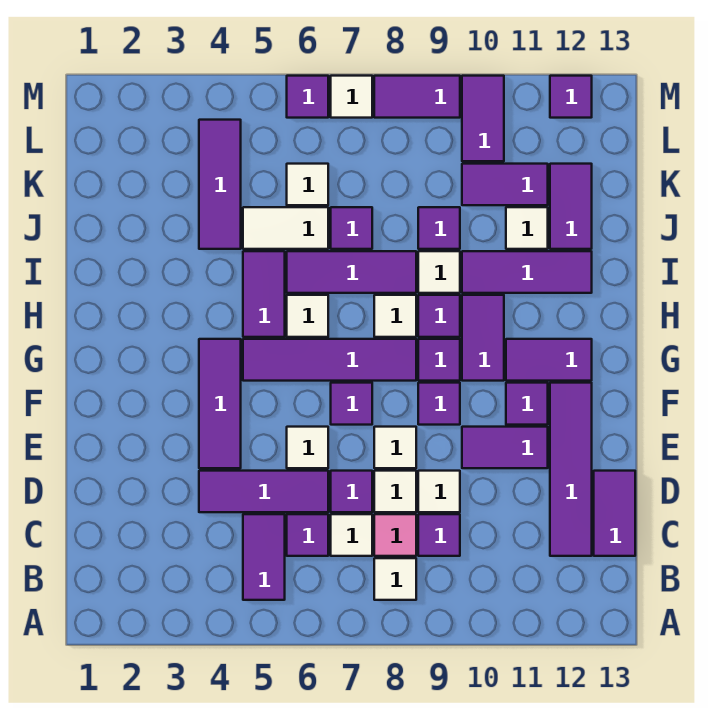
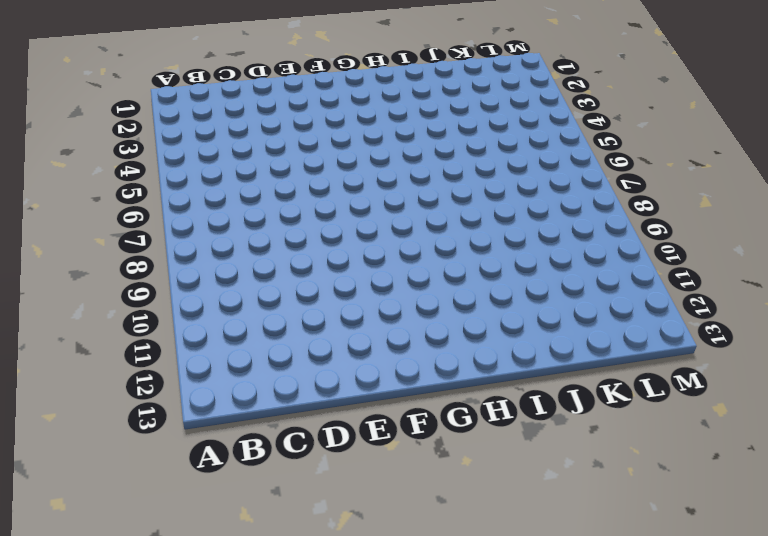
none -> purple 1x2 tile [243,514,285,600]
none -> white 1x1 tile [374,558,416,600]
none -> purple 1x1 tile [287,514,328,556]
none -> white 1x1 tile [331,514,372,556]

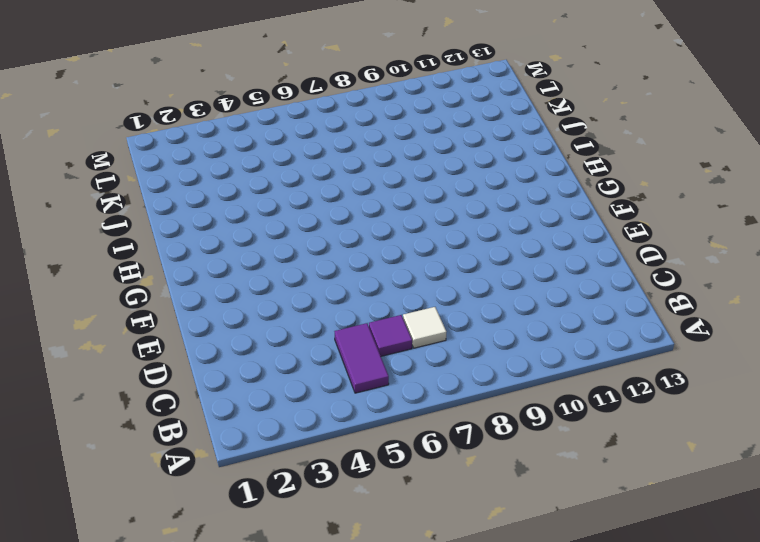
none -> white 1x1 tile [374,558,416,600]
none -> pink 1x1 tile [374,514,416,556]
none -> purple 1x1 tile [418,514,460,556]
none -> purple 1x4 tile [550,383,592,556]

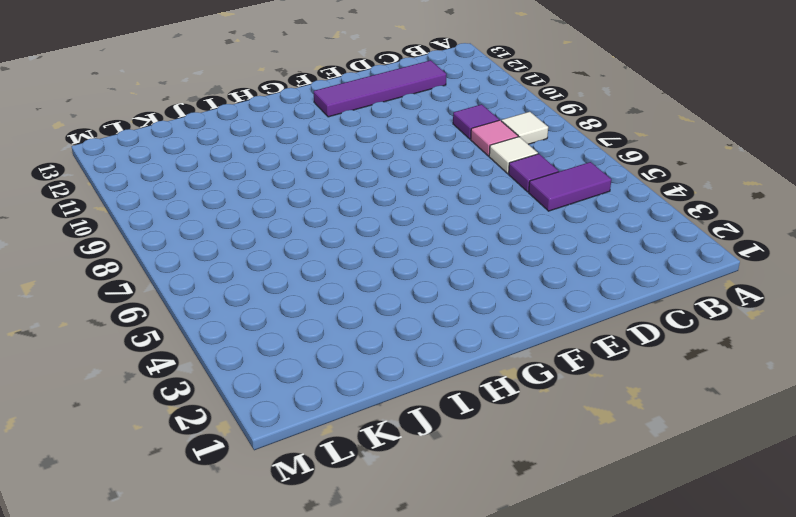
none -> purple 1x2 tile [594,471,635,556]
none -> purple 1x3 tile [199,471,328,512]
none -> purple 1x1 tile [331,471,372,512]
none -> white 1x1 tile [374,471,416,512]

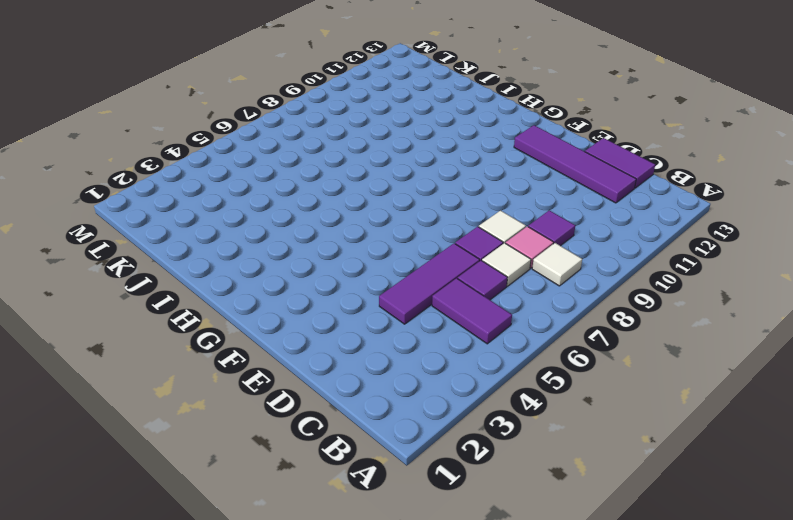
none -> white 1x1 tile [418,471,460,512]
none -> purple 1x3 tile [199,339,241,468]
none -> white 1x1 tile [287,427,328,468]
none -> white 1x1 tile [374,427,416,468]

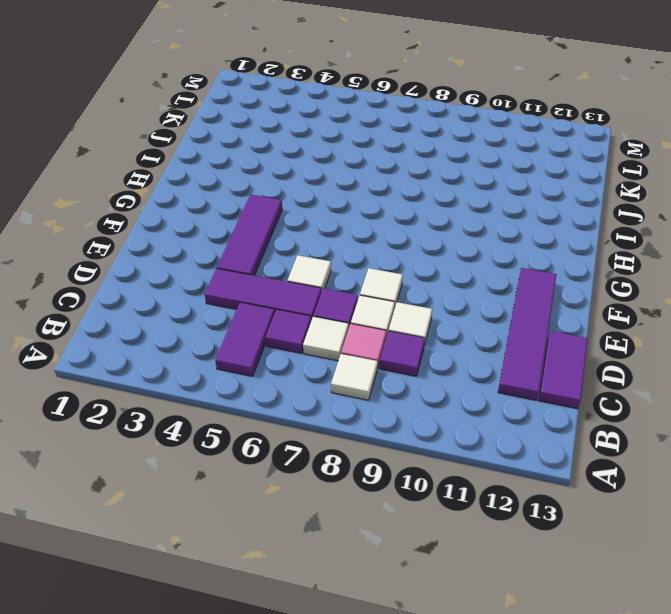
none -> purple 1x2 tile [462,427,548,468]
none -> purple 1x1 tile [331,383,372,425]
none -> purple 1x1 tile [418,383,460,425]
none -> purple 1x1 tile [506,383,548,425]

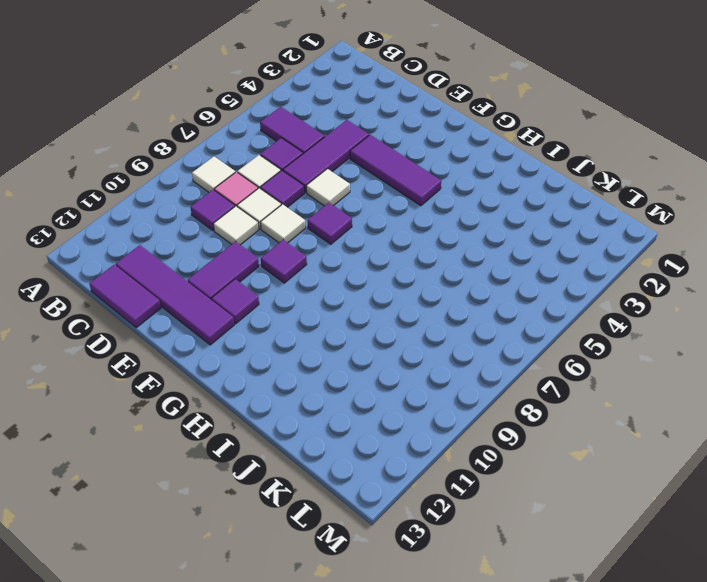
none -> purple 1x4 tile [243,339,416,381]
none -> purple 1x1 tile [418,339,460,381]
none -> purple 1x2 tile [462,295,504,381]
none -> purple 1x2 tile [506,339,592,381]

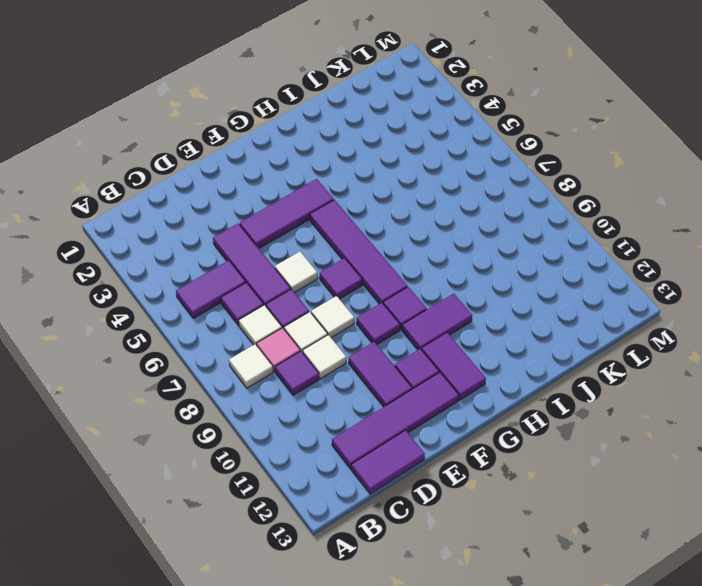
none -> purple 1x2 tile [243,251,285,337]
none -> white 1x1 tile [287,295,328,337]
none -> white 1x1 tile [374,295,416,337]
none -> purple 1x1 tile [418,295,460,337]

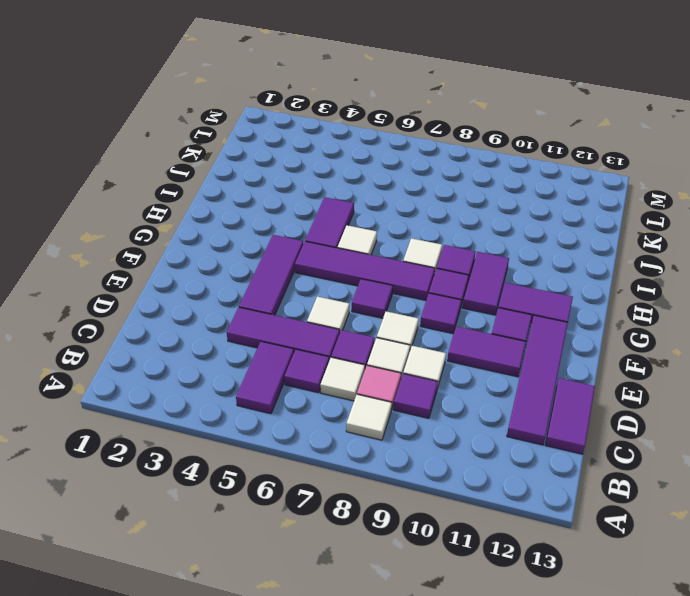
none -> purple 1x3 tile [287,251,416,293]
none -> white 1x1 tile [418,251,460,293]
none -> purple 1x3 tile [462,251,592,293]
none -> purple 1x3 tile [199,120,241,249]

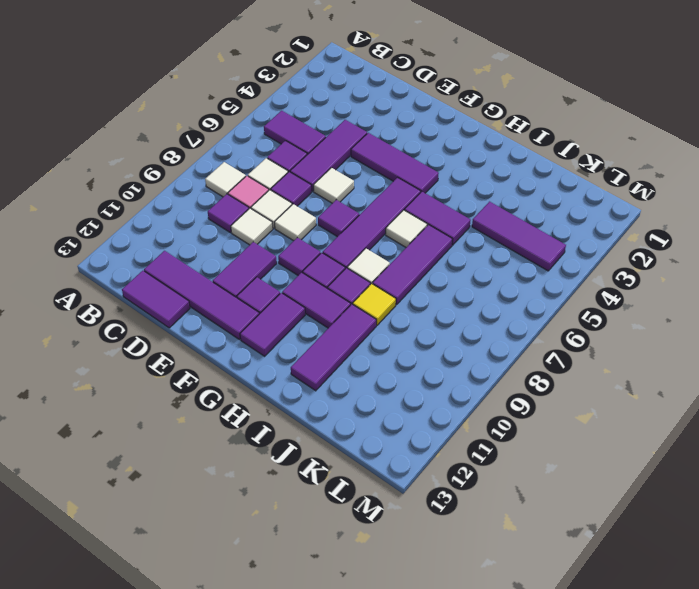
yellow 1x1 tile [353,283,396,325] -> white 1x1 tile [418,251,460,293]
none -> white 1x2 tile [243,207,328,249]
none -> purple 1x1 tile [331,207,372,249]
none -> purple 1x1 tile [418,207,460,249]
none -> white 1x1 tile [506,207,548,249]

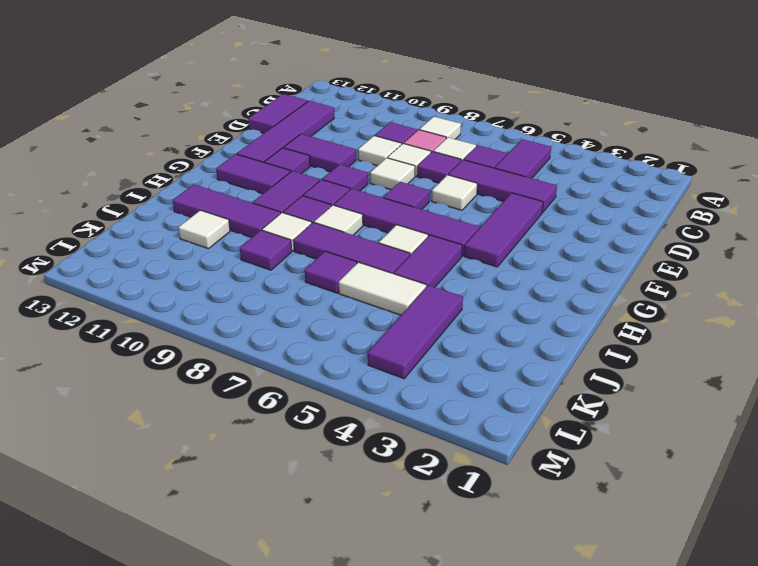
none -> purple 1x2 tile [550,164,592,249]
none -> white 1x1 tile [287,164,328,205]
none -> purple 1x2 tile [462,164,548,205]
none -> purple 1x2 tile [462,76,504,161]

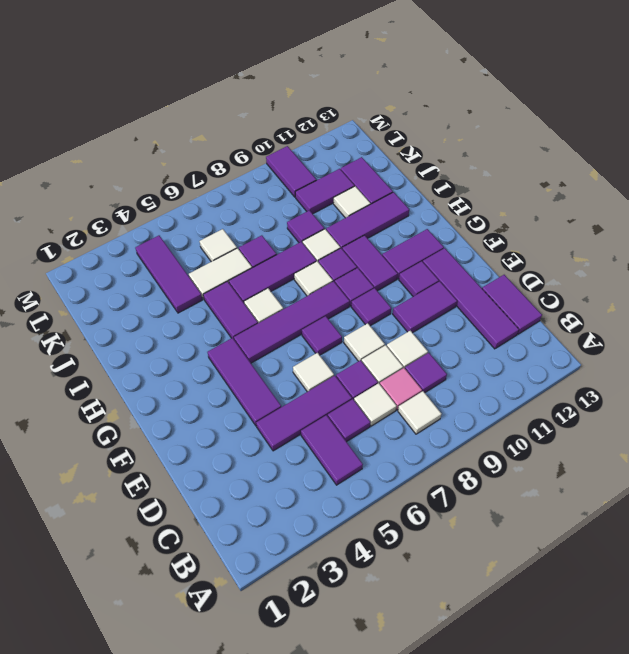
none -> purple 1x1 tile [287,76,328,118]
none -> white 1x1 tile [331,76,372,118]
none -> purple 1x2 tile [374,76,460,118]
none -> purple 1x1 tile [550,76,592,118]

